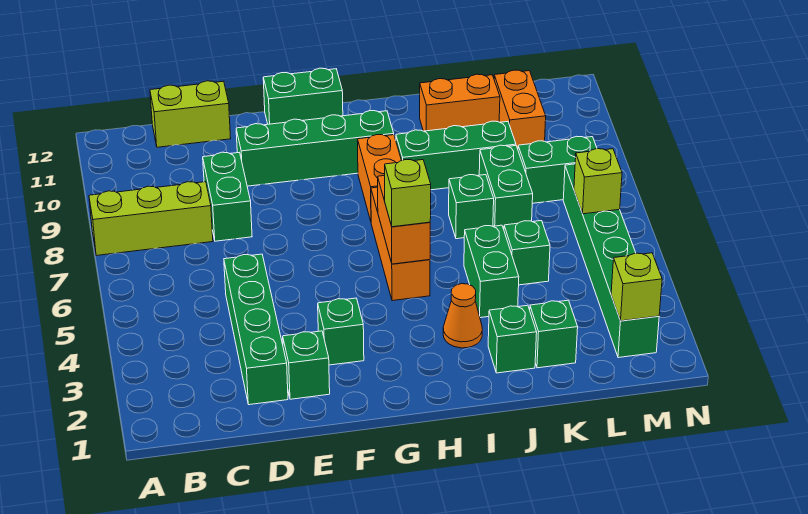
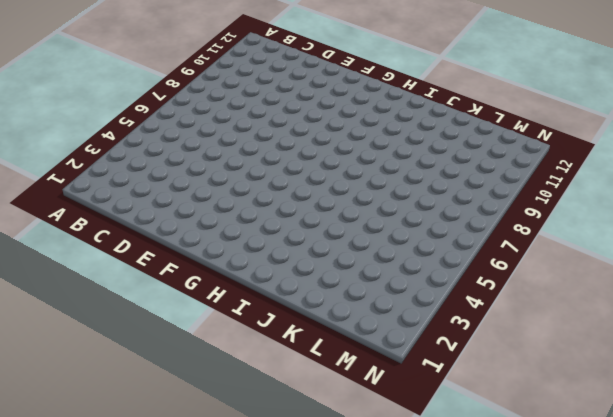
none -> lime 1x3 brick [89,182,213,256]
none -> lime 1x2 brick [150,81,231,147]
none -> green 1x4 brick [224,254,288,405]

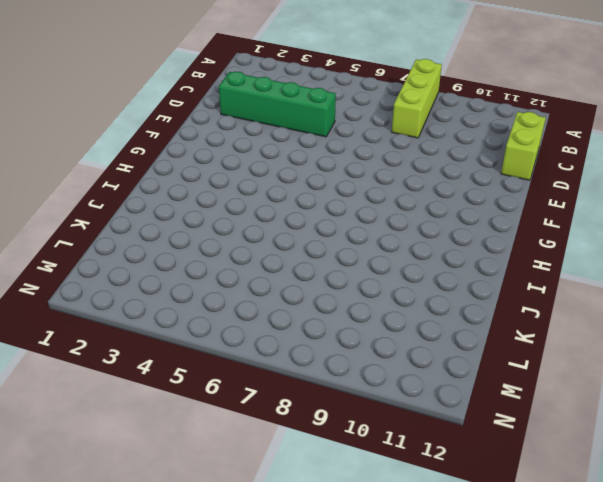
none -> green 1x2 brick [203,152,252,241]
none -> green 1x1 brick [283,331,330,399]
none -> green 1x4 brick [236,111,394,186]

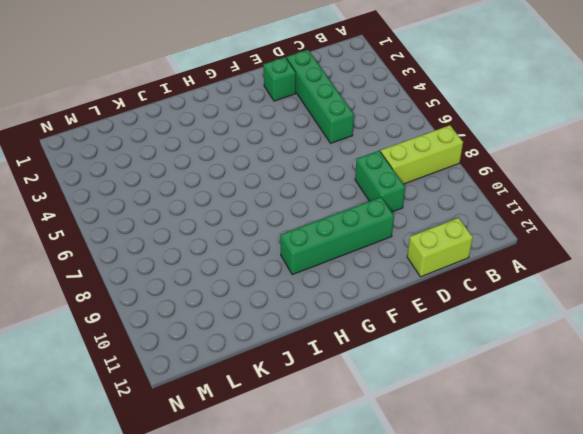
none -> green 1x1 brick [318,298,364,365]
none -> green 1x2 brick [263,68,343,124]
none -> orange 1x3 brick [371,187,430,301]

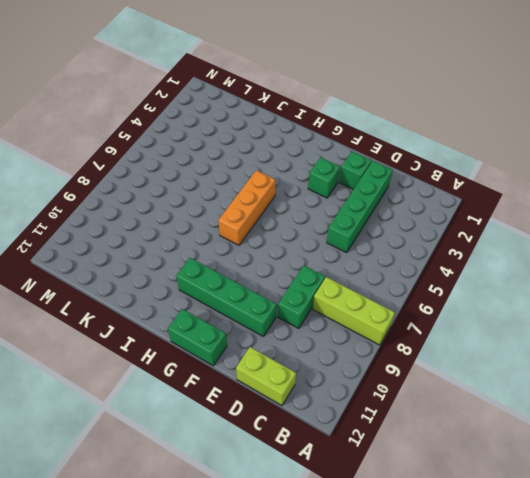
none -> orange 1x2 brick [358,135,401,221]
none -> orange 1x1 cone [443,284,482,348]
none -> green 1x3 brick [396,121,516,190]

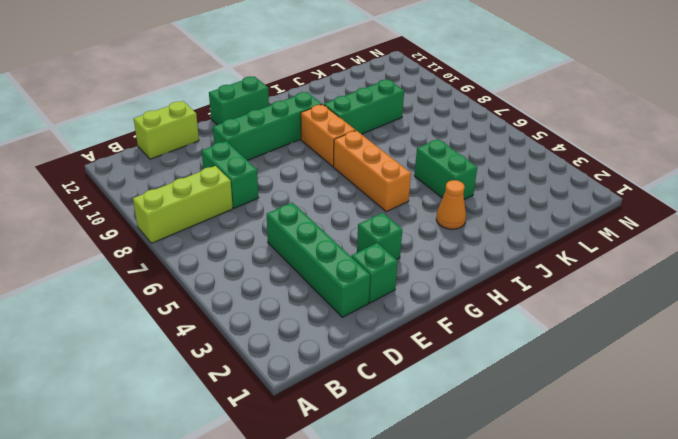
none -> green 1x1 brick [488,305,537,373]
none -> green 1x1 brick [449,175,494,239]
none -> orange 1x2 brick [420,74,500,131]

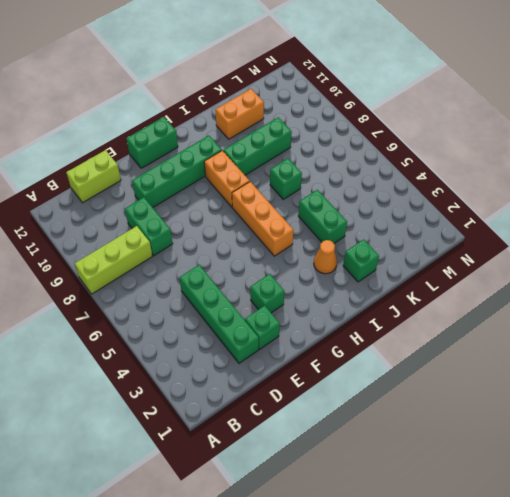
none -> green 1x1 brick [530,300,578,368]
none -> green 1x1 brick [504,221,550,285]
none -> green 1x2 brick [479,145,533,229]

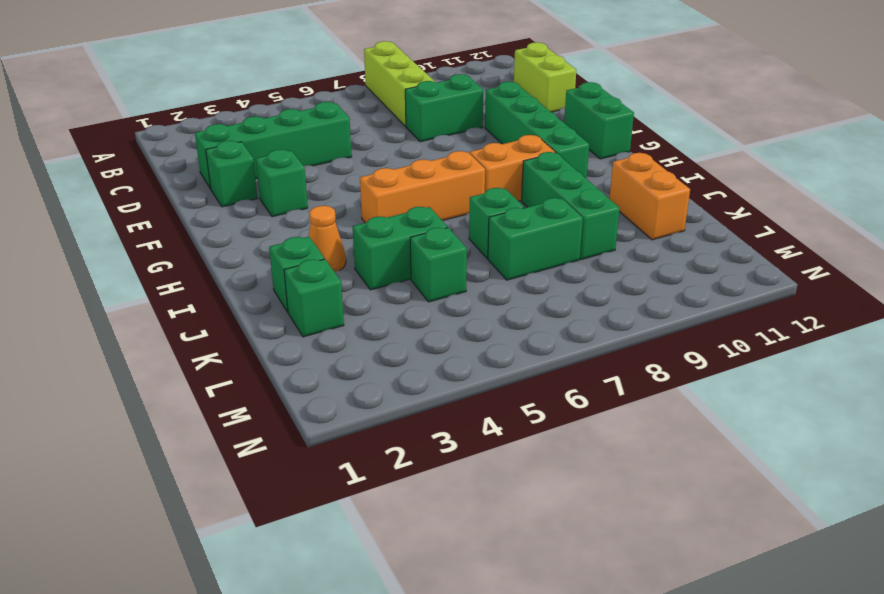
none -> green 1x2 brick [518,136,597,203]
none -> orange 1x2 brick [494,70,546,149]
none -> green 1x6 brick [563,164,659,358]

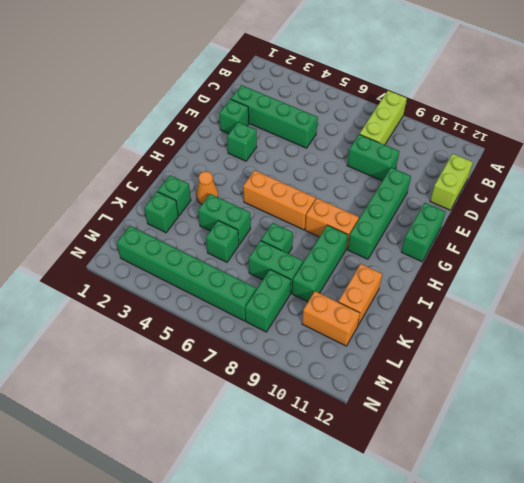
none -> orange 1x2 brick [378,176,430,264]
none -> lime 1x1 brick [611,253,662,321]
none -> lime 1x1 brick [574,149,622,214]

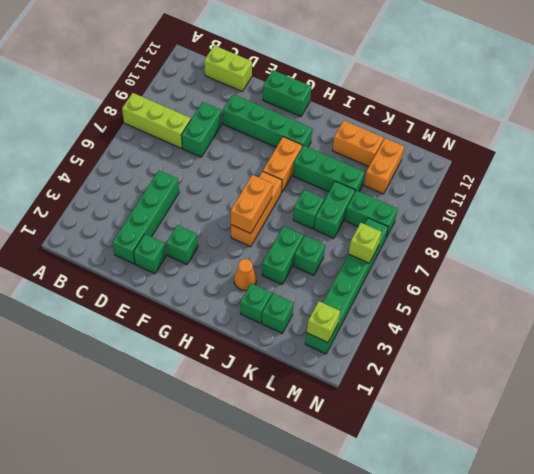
none -> lime 1x1 brick [385,160,431,227]

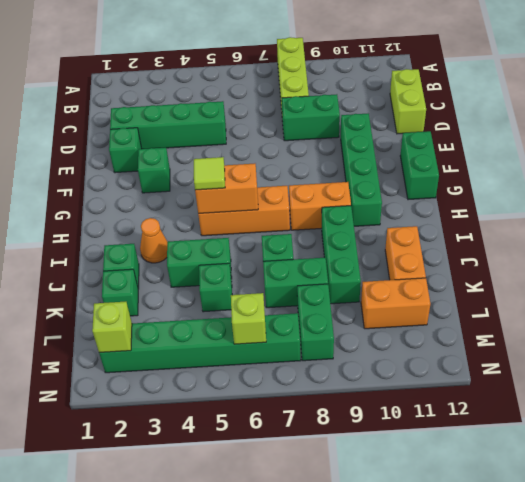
lime 1x1 tile [194,157,225,190] -> lime 1x1 brick [385,160,431,227]

